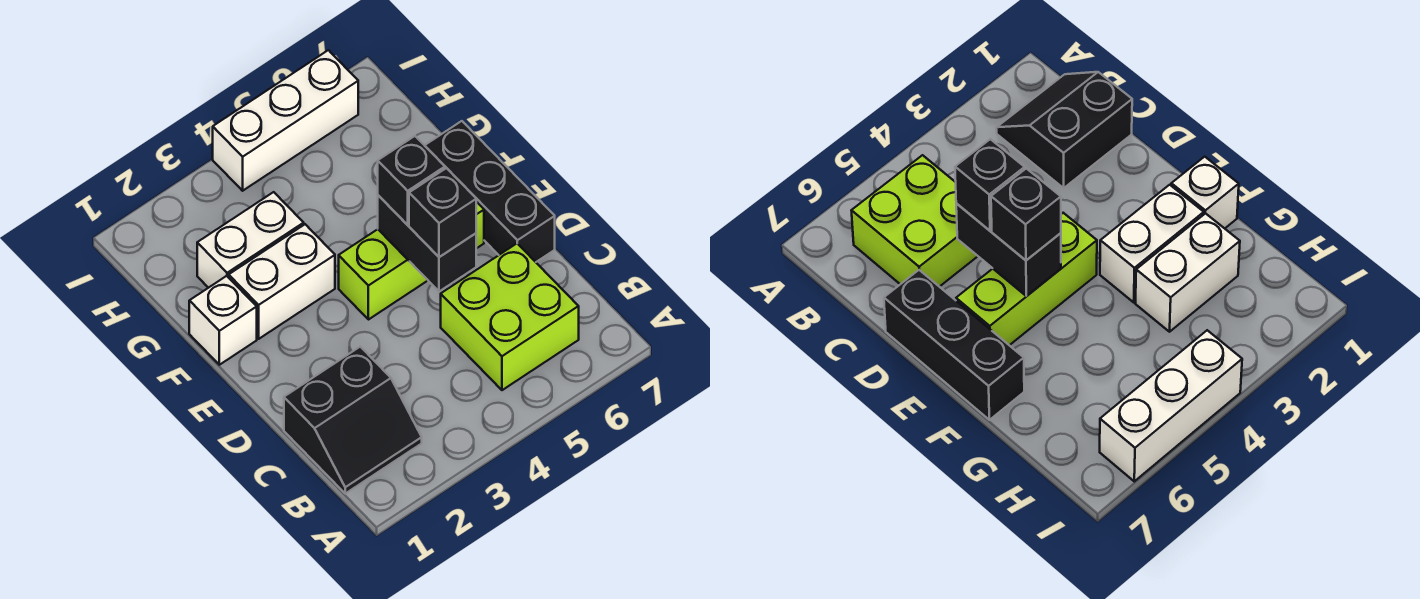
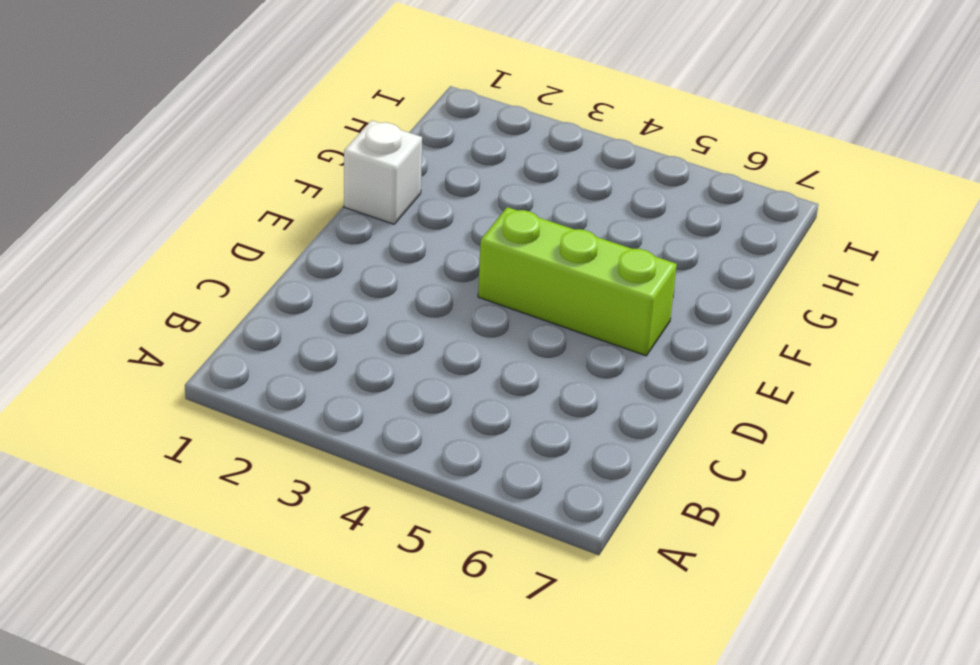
none -> black 2x2 slope [284,347,422,493]
none -> lime 2x2 brick [441,244,579,390]

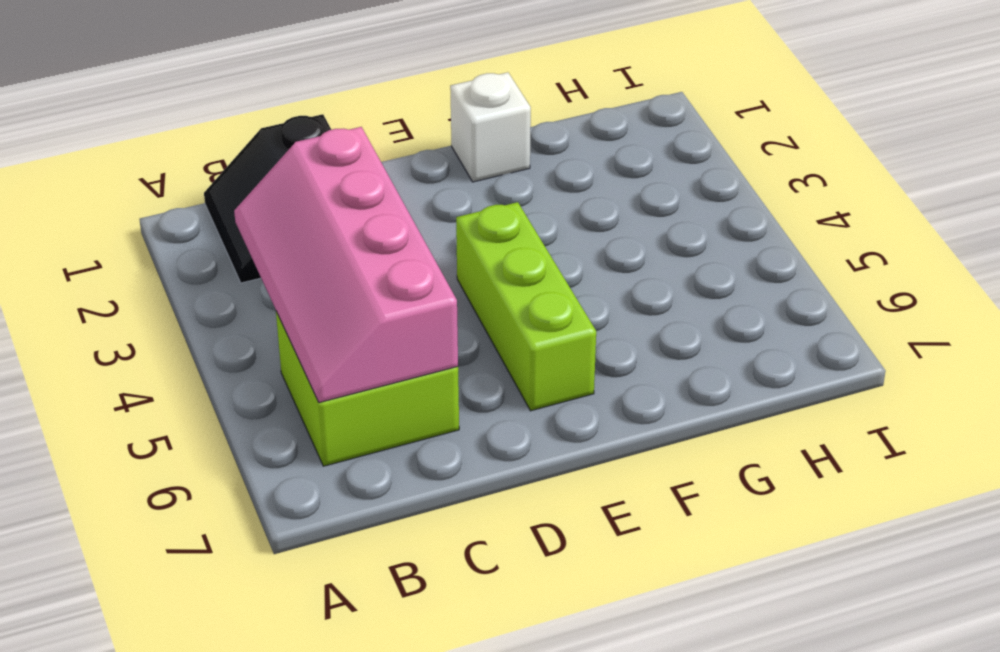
pink 2x4 slope [234,127,458,403] -> none
none -> black 1x3 brick [425,121,555,262]
none -> white 1x2 brick [229,224,335,339]

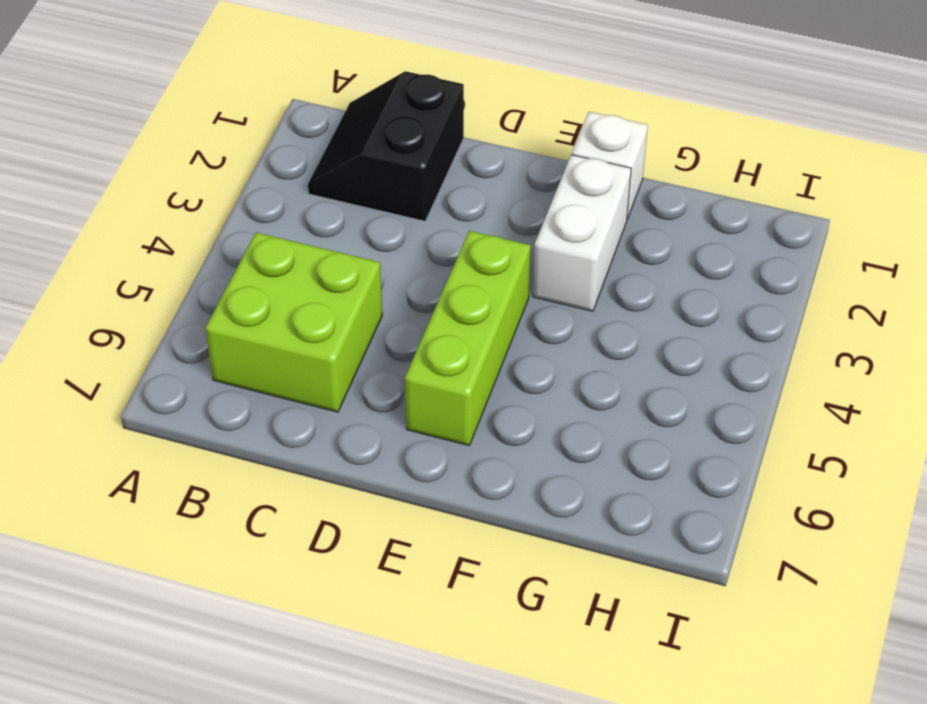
none -> black 1x3 brick [425,121,555,262]
none -> white 1x2 brick [197,192,304,288]

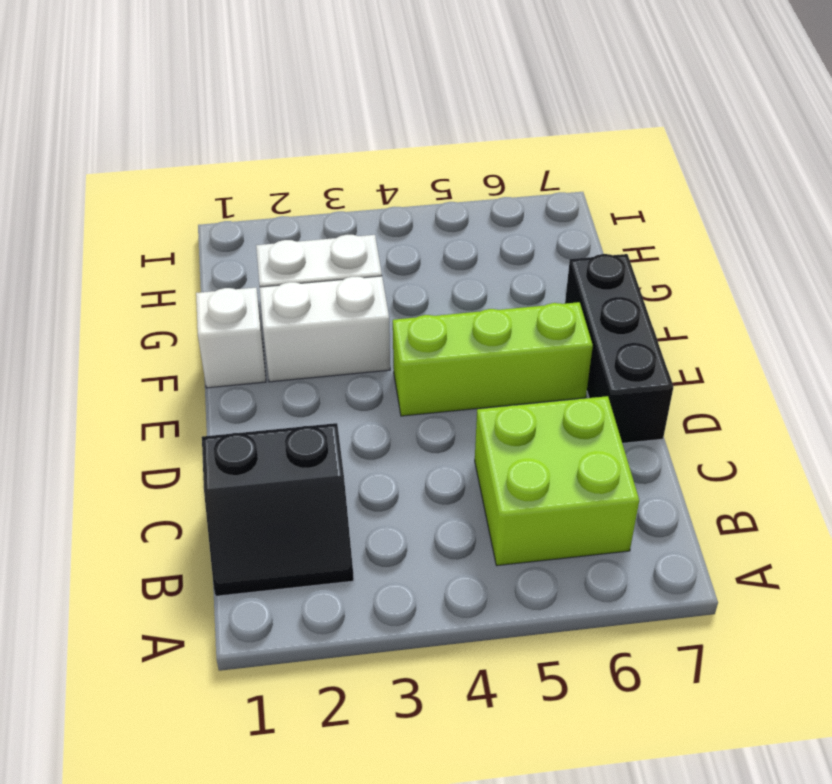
none -> white 1x3 brick [213,50,358,191]
none -> black 1x2 brick [378,195,476,291]

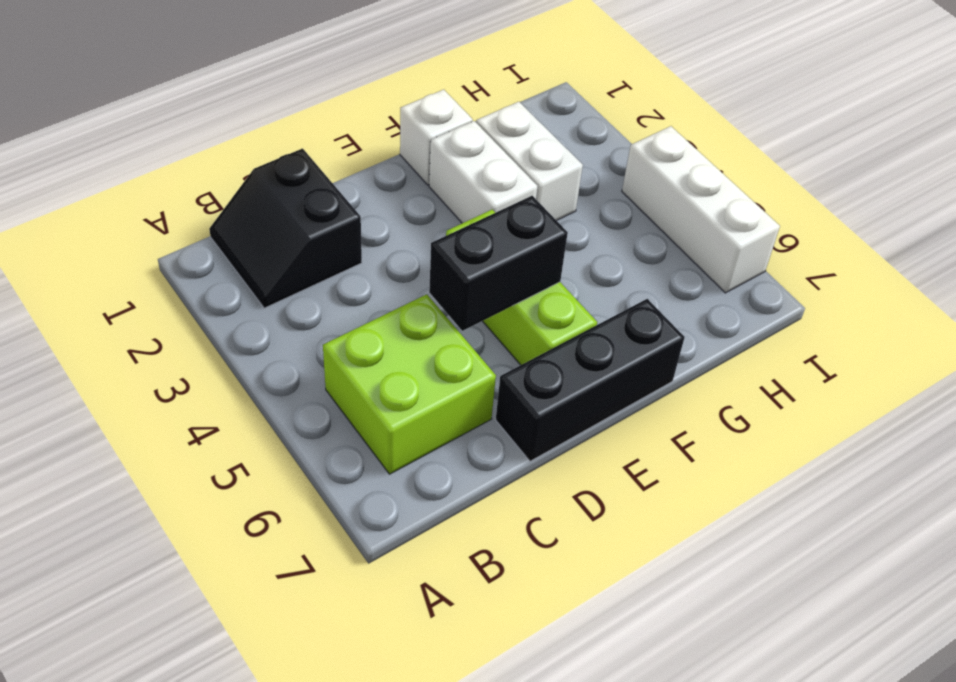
none -> black 1x1 brick [409,168,476,257]
none -> black 1x1 brick [378,136,445,225]

